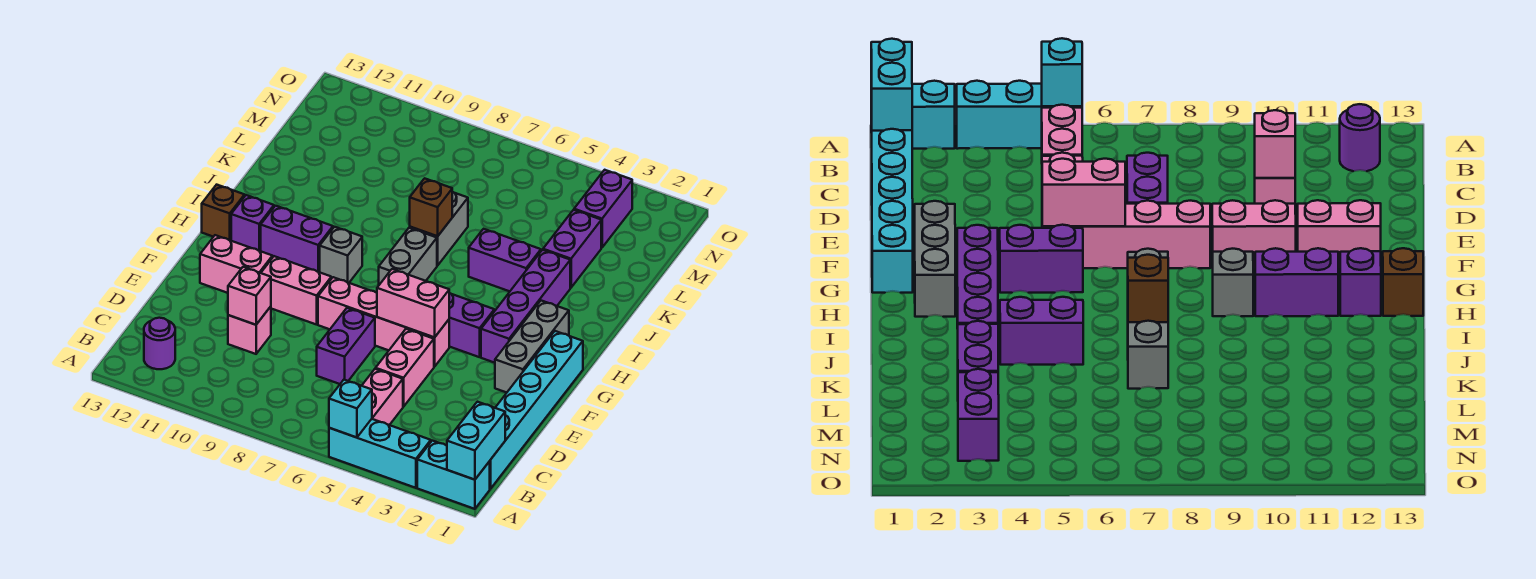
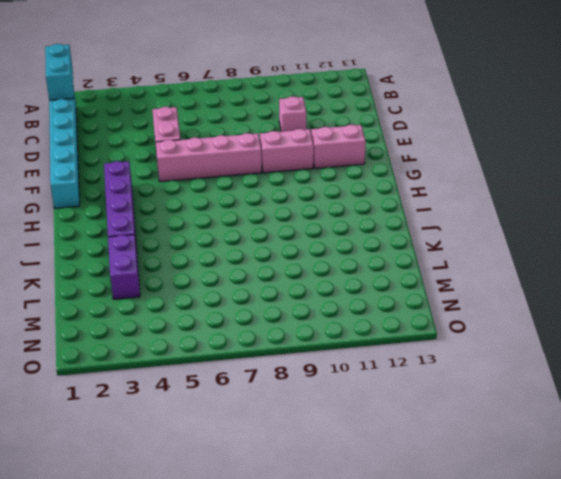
none -> cyan 1x2 brick [417,441,490,509]
none -> cyan 1x3 brick [329,419,431,488]
none -> pink 1x2 brick [362,369,403,425]

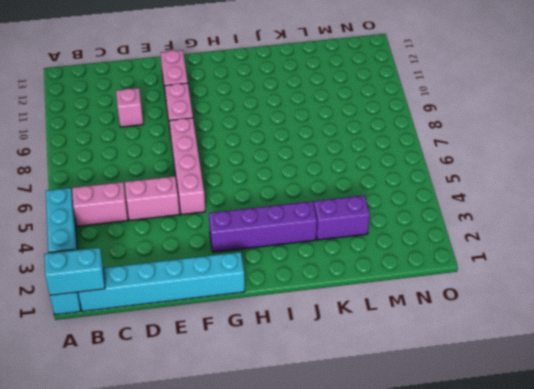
none -> purple 1x1 round brick [144,318,175,369]
none -> purple 1x2 brick [317,308,375,384]
none -> grey 1x3 brick [495,301,569,393]

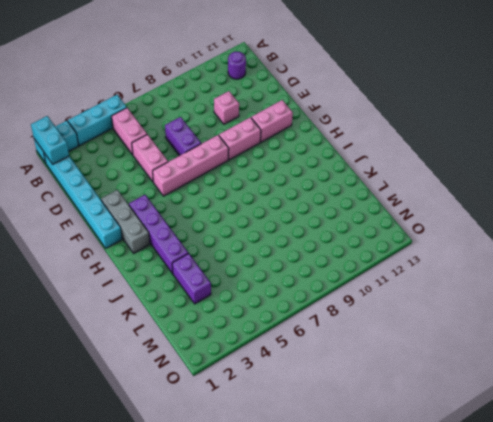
none -> purple 1x2 brick [449,293,494,357]
none -> grey 1x2 brick [379,228,437,285]
none -> grey 1x1 brick [320,227,362,283]

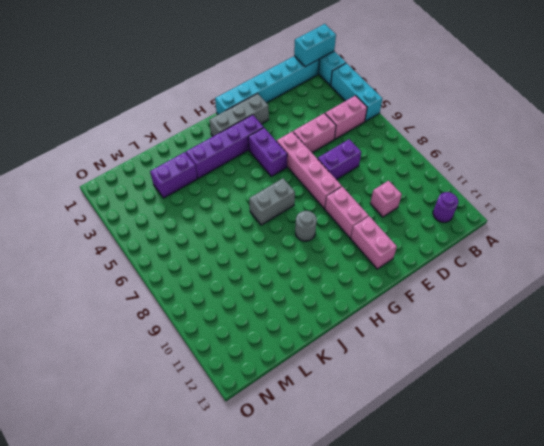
grey 1x1 round brick [295,211,317,241] -> grey 1x1 brick [320,227,362,283]
none -> purple 1x2 brick [261,206,333,272]
none -> purple 1x1 brick [231,195,274,251]
none -> brown 1x1 brick [202,185,245,241]

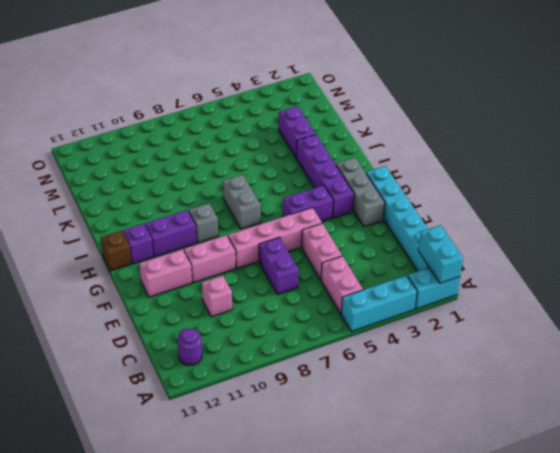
none -> purple 1x2 brick [469,229,541,291]
none -> grey 1x2 brick [410,192,468,266]
none -> purple 1x2 brick [574,170,632,248]

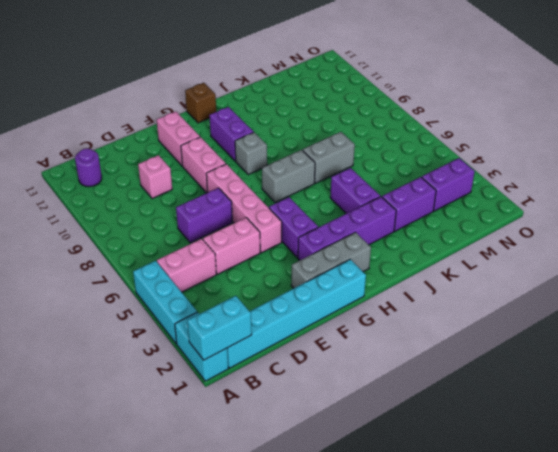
none -> purple 1x1 brick [231,195,274,251]
none -> cyan 1x1 brick [329,380,372,438]
none -> pink 1x1 brick [228,267,271,325]

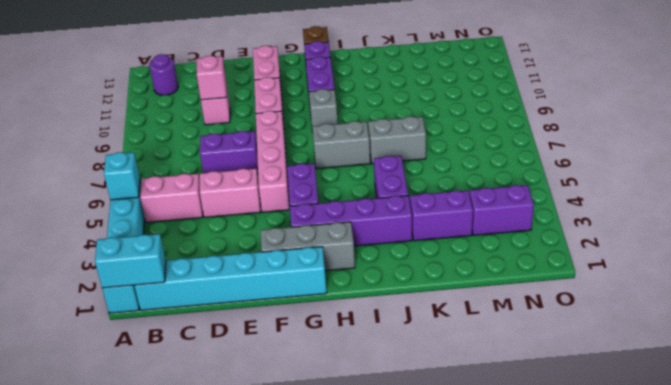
none -> pink 1x2 brick [377,269,449,337]
none -> brown 1x1 brick [410,178,452,236]

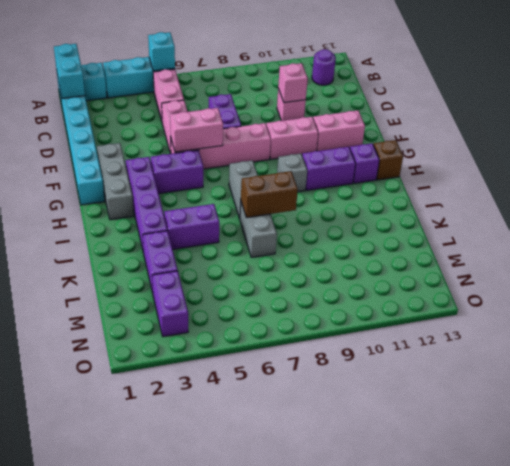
brown 1x2 brick [241,171,298,218] -> brown 1x1 brick [410,178,452,236]

